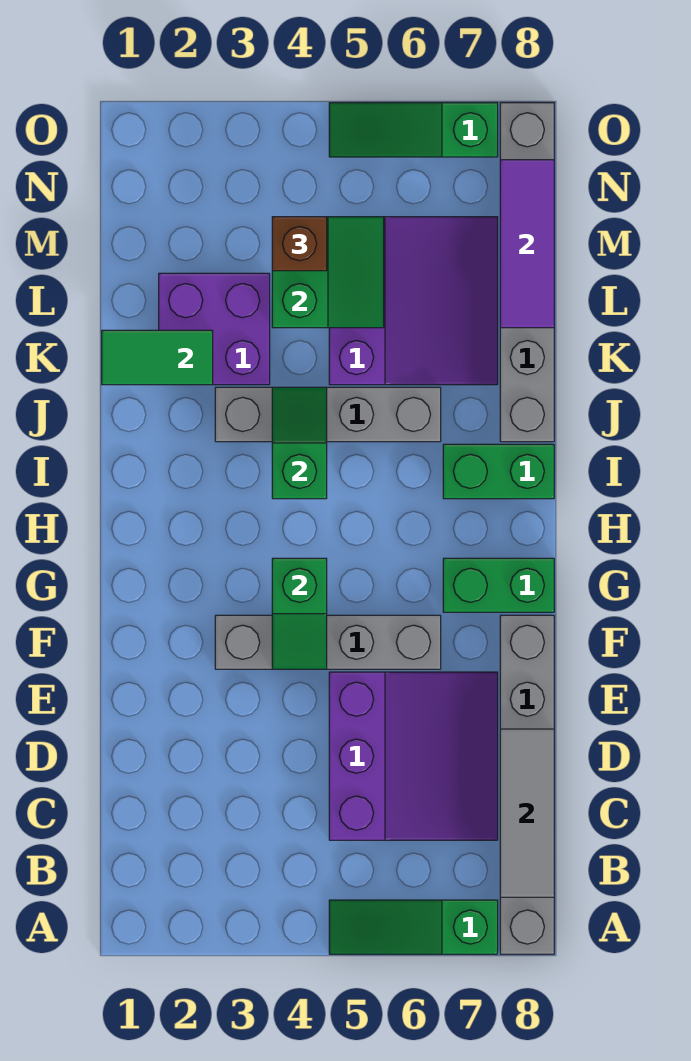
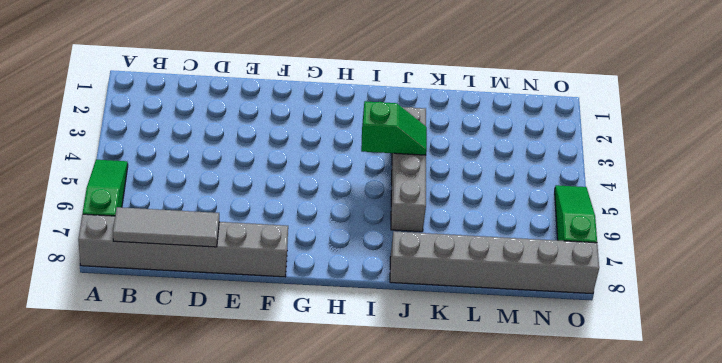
none -> purple 3x3 slope [329,672,498,840]
none -> grey 1x4 brick [215,615,441,669]
none -> green 1x2 brick [443,558,554,612]

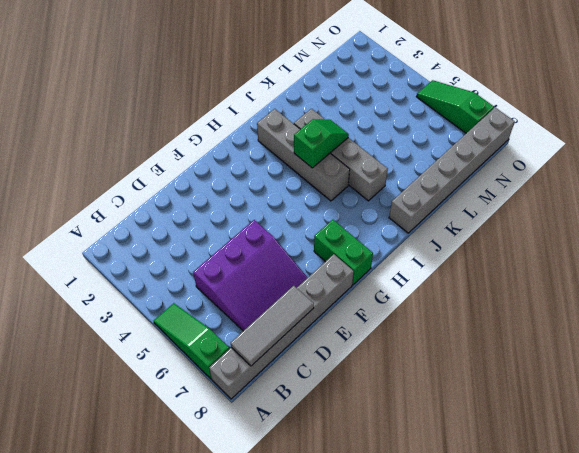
grey 1x4 brick [257,109,350,201] -> grey 1x4 brick moved to [215,615,441,669]
none -> green 1x2 brick [443,444,554,499]
none -> purple 2x2 brick [159,273,270,385]
none -> purple 3x3 slope [329,217,498,385]

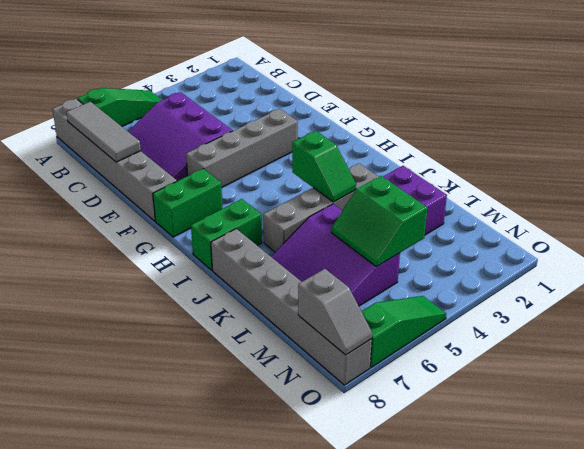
grey 1x2 slope [298,269,372,355] -> purple 1x3 tile [500,160,554,328]
none -> green 1x2 slope [272,558,327,669]
none -> green 1x2 tile [102,330,213,385]
none -> brown 1x1 brick [272,217,327,271]

